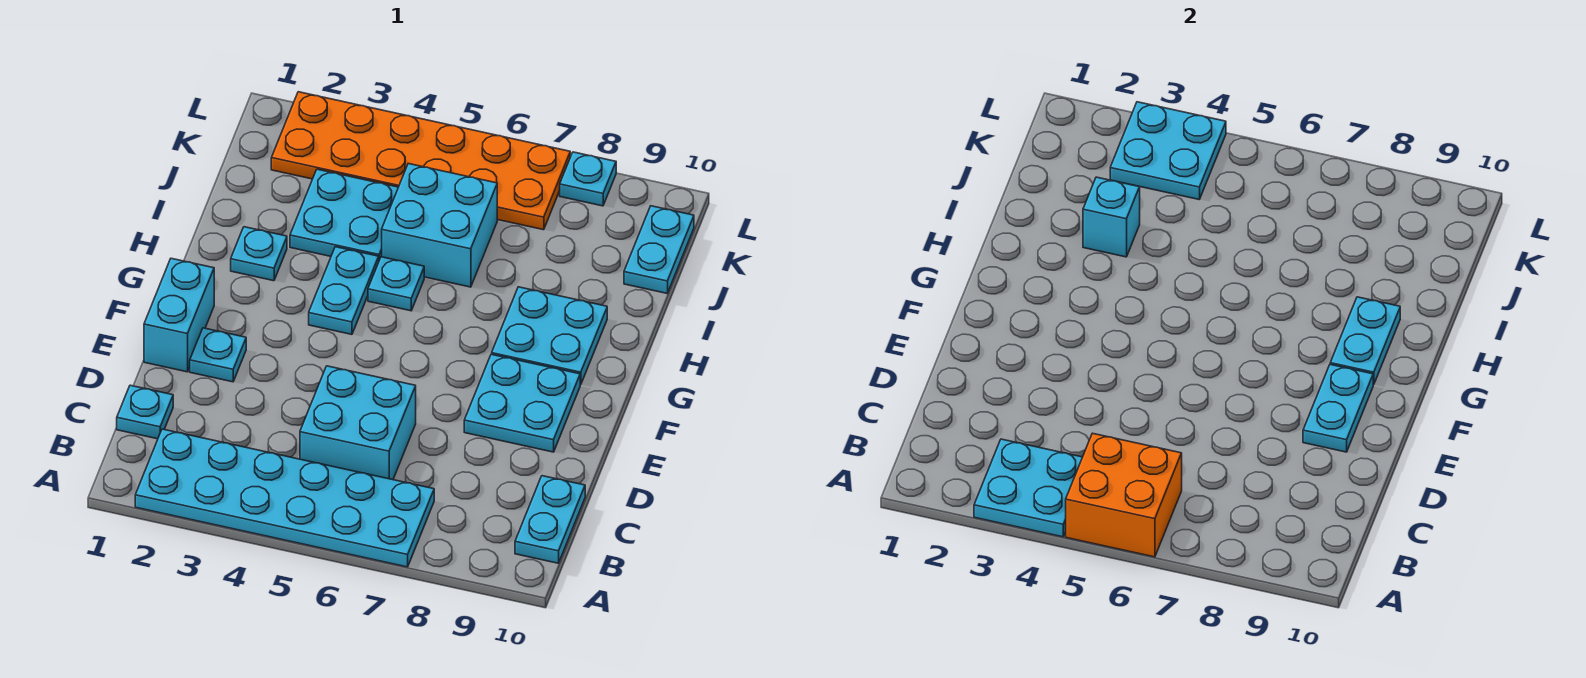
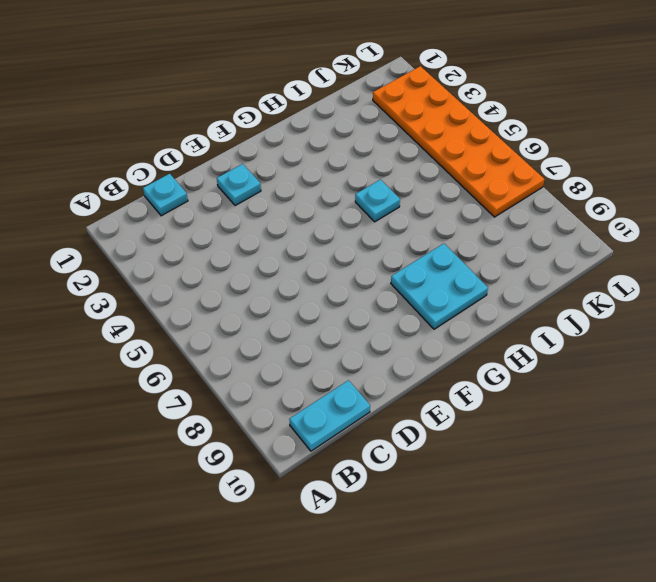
none -> cyan 2x6 plate [135,429,434,567]
none -> cyan 2x2 brick [300,366,416,480]
none -> cyan 1x2 brick [144,258,214,372]

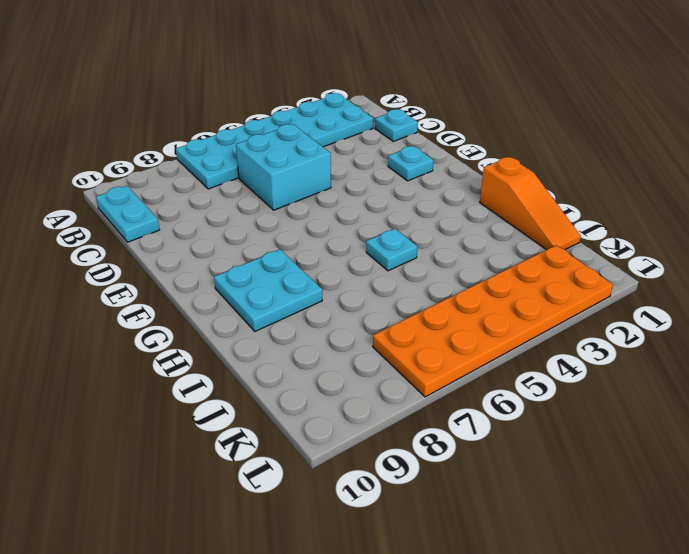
orange 1x3 slope [480,157,581,250] -> none
none -> cyan 1x2 brick [144,258,214,372]
none -> cyan 2x2 plate [464,354,580,452]
none -> cyan 1x2 plate [309,247,379,334]

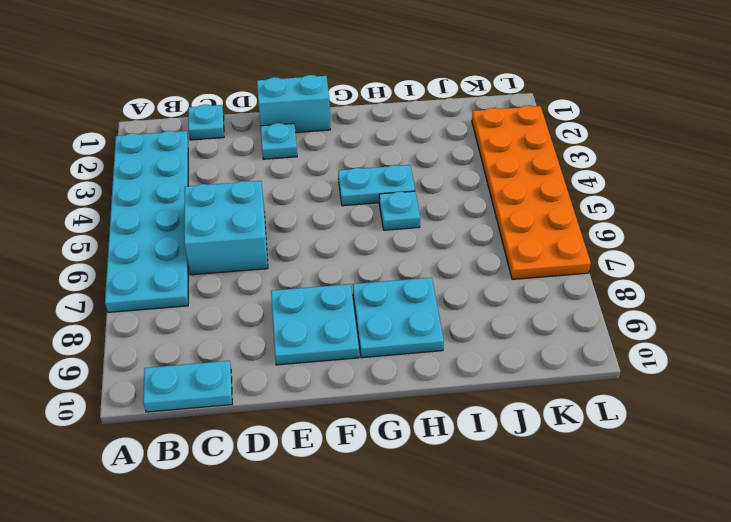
none -> cyan 1x1 plate [231,227,287,281]
none -> cyan 2x2 plate [290,169,398,260]
none -> cyan 2x2 brick [382,164,497,287]

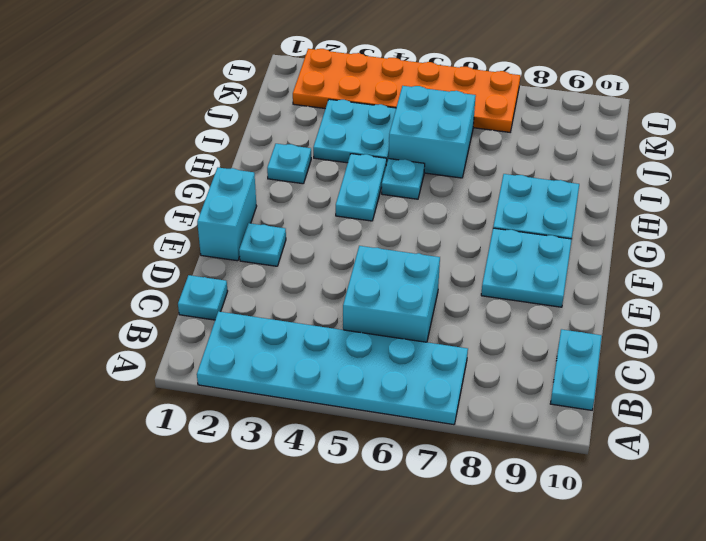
none -> cyan 1x2 plate [624,206,694,293]
none -> cyan 1x1 plate [560,152,616,206]
none -> cyan 2x2 plate [974,439,1082,537]

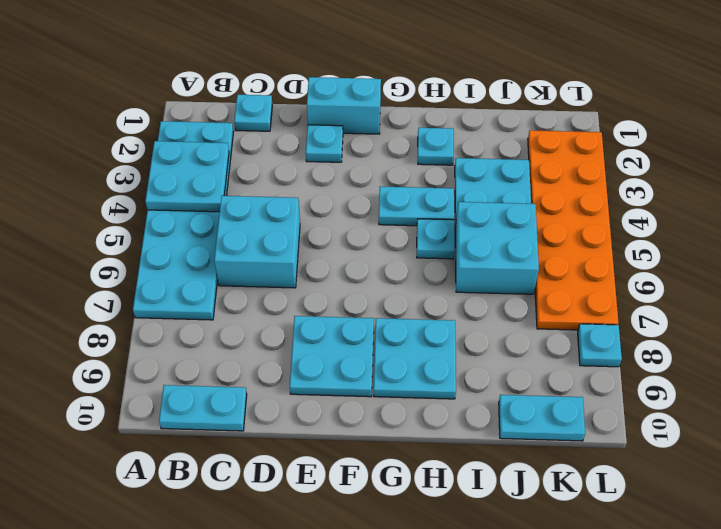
none -> orange 2x2 brick [1066,433,1182,557]
none -> cyan 1x2 plate [1303,365,1373,452]
none -> cyan 1x2 plate [1330,297,1400,385]

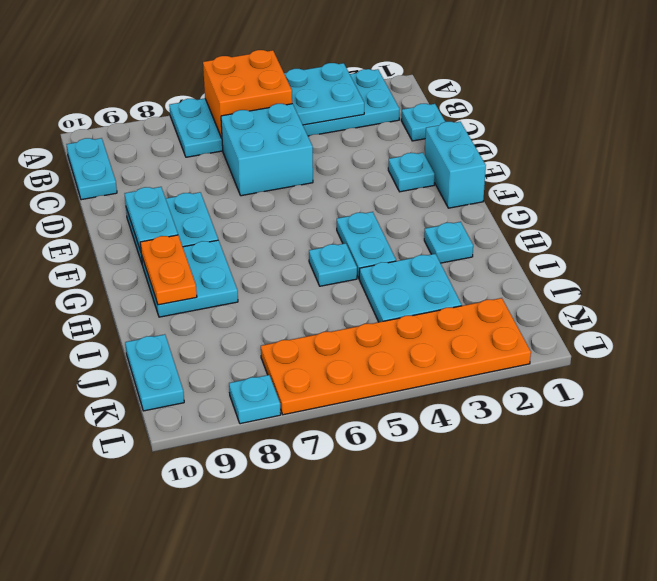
orange 1x2 plate [140,235,197,305] -> cyan 1x2 plate [1330,297,1400,385]
none -> cyan 2x2 brick [382,164,497,287]
none -> cyan 1x1 brick [1083,177,1140,257]
none -> cyan 2x2 plate [1110,102,1226,199]

